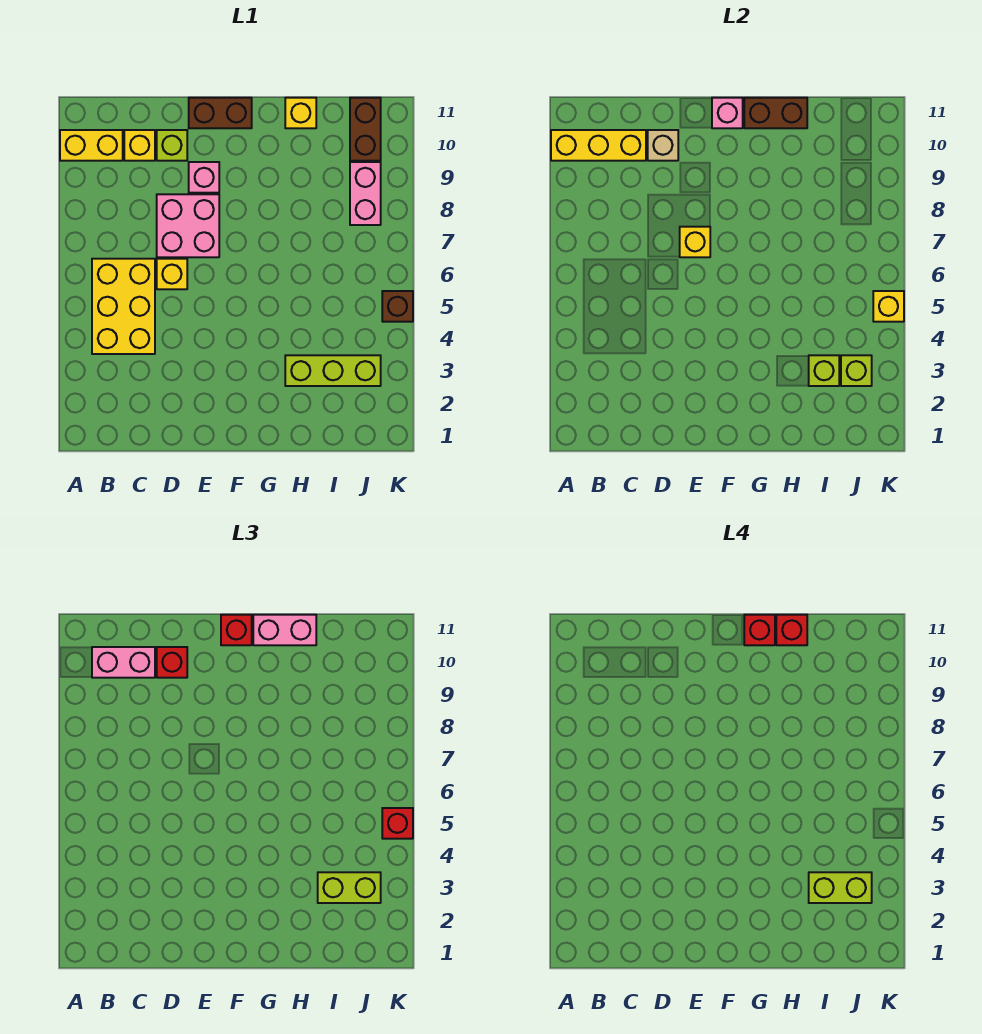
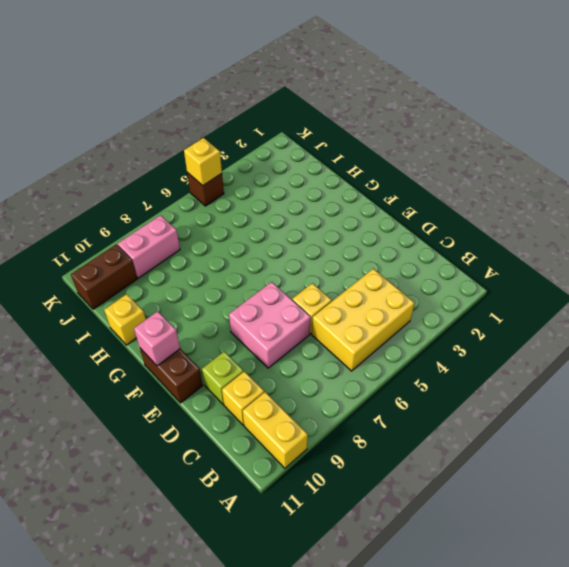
none -> pink 1x1 brick [189,162,219,193]
none -> lime 1x3 brick [285,355,381,386]
none -> yellow 1x3 brick [551,130,646,161]
none -> tan 1x1 brick [648,130,678,161]

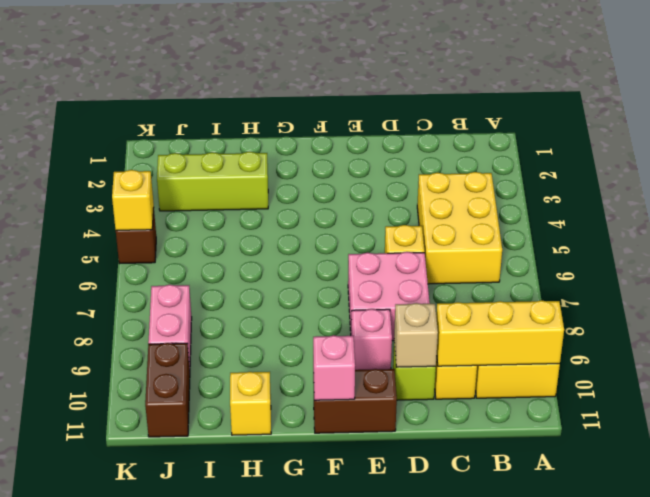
none -> yellow 1x1 brick [680,227,710,257]
none -> brown 1x2 brick [744,98,807,128]
none -> lime 1x1 brick [809,355,839,386]
none -> lime 1x1 brick [841,355,872,386]

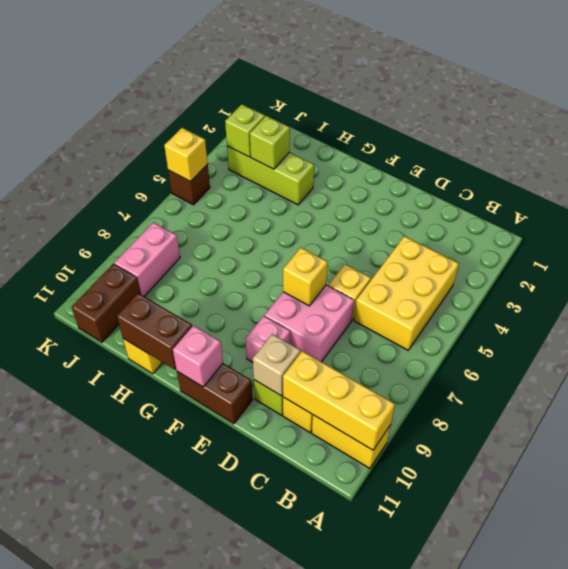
none -> pink 1x2 brick [92,647,155,678]
none -> red 1x1 brick [157,647,187,678]
none -> red 1x1 brick [221,615,252,645]
none -> pink 1x2 brick [253,615,316,645]

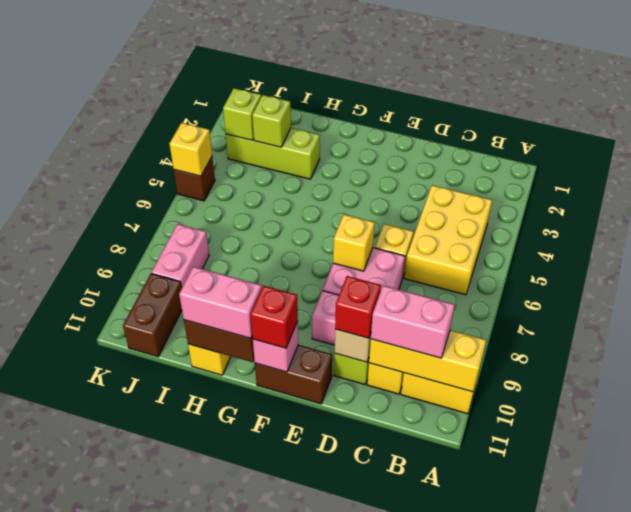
none -> lime 1x2 brick [318,872,381,903]
none -> red 1x1 brick [382,808,413,839]
none -> red 1x1 brick [744,615,775,645]
none -> red 1x1 brick [776,615,807,645]

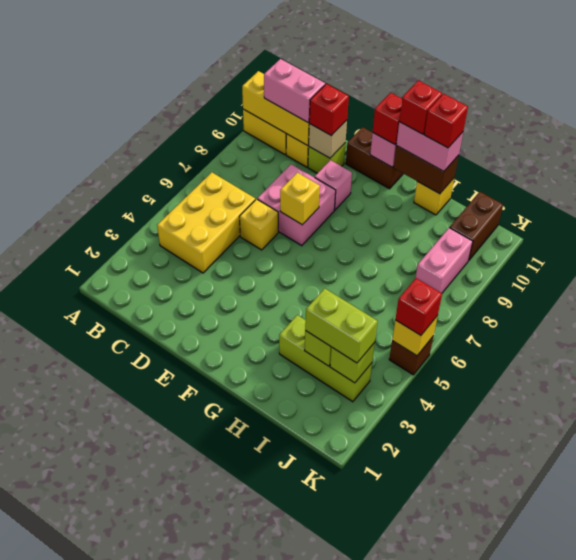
none -> lime 1x2 brick [809,872,872,903]

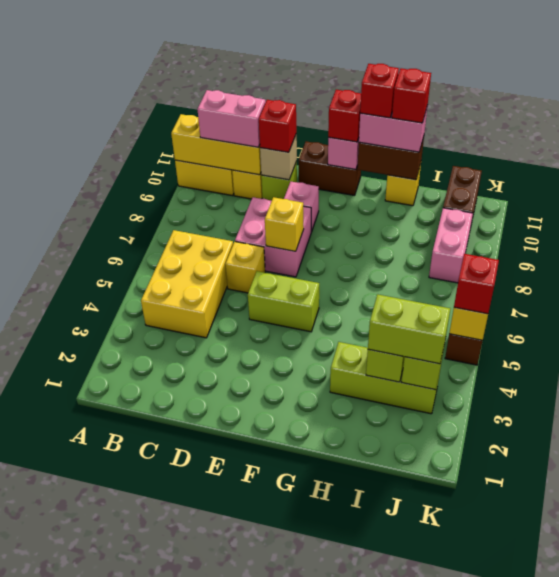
lime 1x2 brick [248,271,319,332] -> lime 1x2 brick moved to [809,872,872,903]

